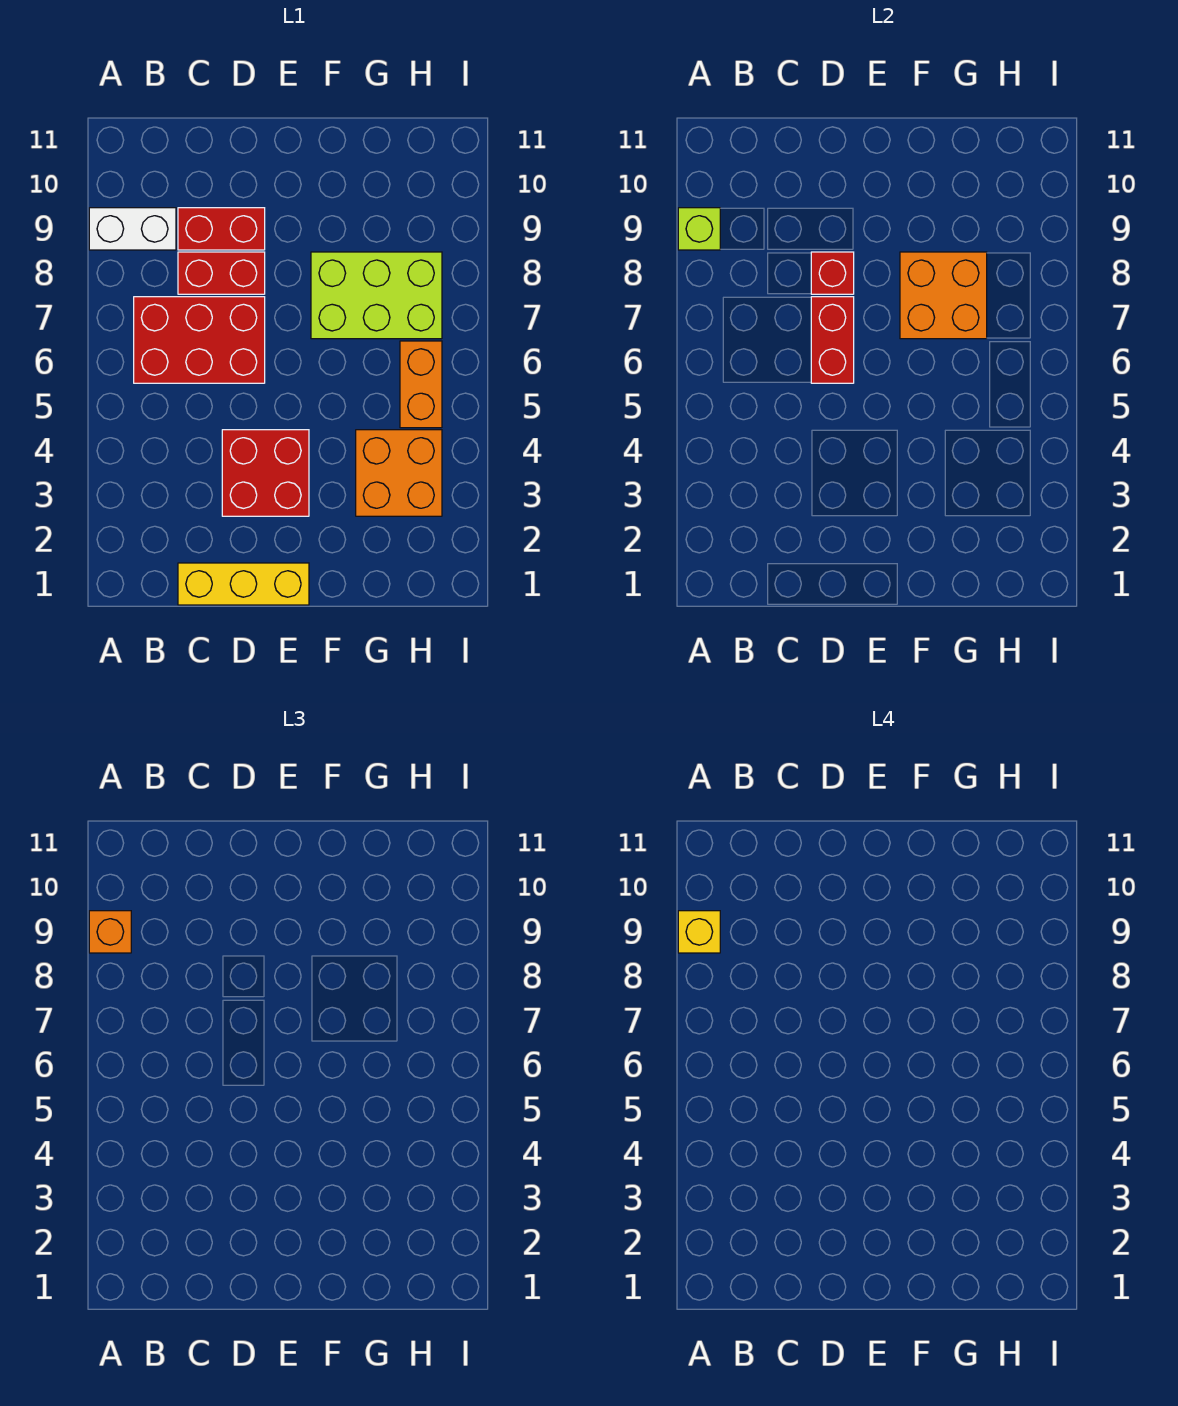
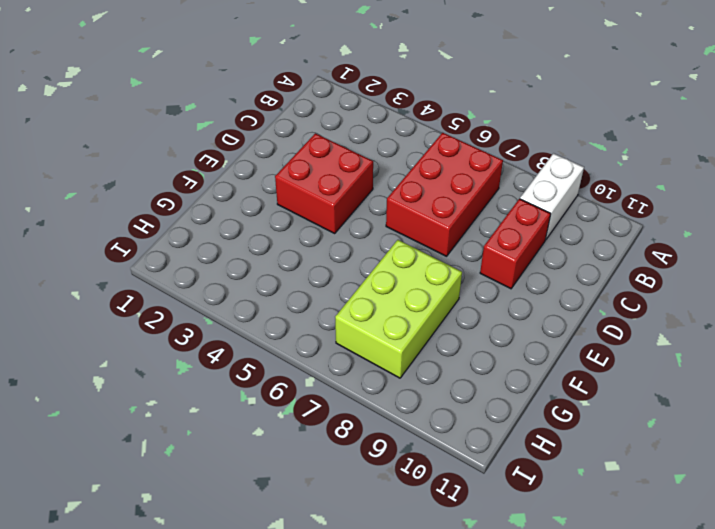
none -> yellow 1x3 brick [178,563,309,605]
none -> red 1x2 brick [178,252,265,294]
none -> orange 2x2 brick [356,430,442,516]

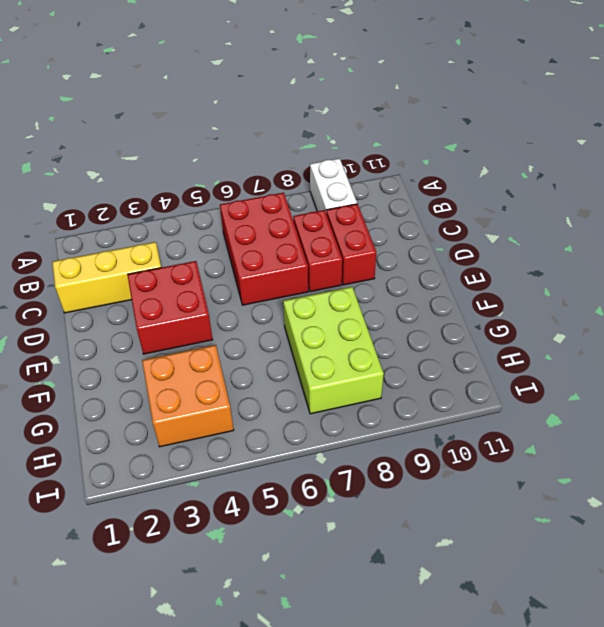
yellow 1x3 brick [52,242,161,313] -> yellow 1x3 brick turned to [178,563,309,605]
none -> orange 1x2 brick [400,341,442,428]
none -> lime 1x1 brick [678,208,720,250]
none -> red 1x2 brick [811,297,854,383]

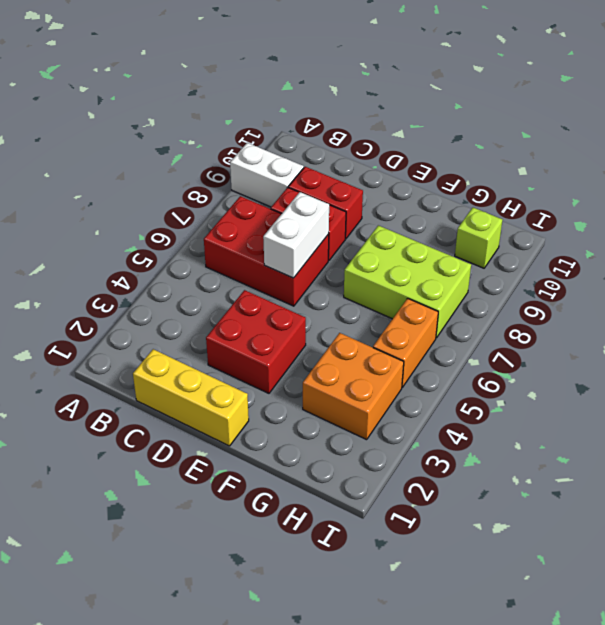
white 1x2 brick [263,192,329,278] -> red 1x2 brick [811,297,854,383]
lime 1x1 brick [455,208,502,268] -> lime 1x1 brick moved to [678,208,720,250]
none -> red 1x1 brick [811,252,854,294]
none -> orange 2x2 brick [900,252,987,339]
none -> orange 1x1 brick [89,911,131,953]

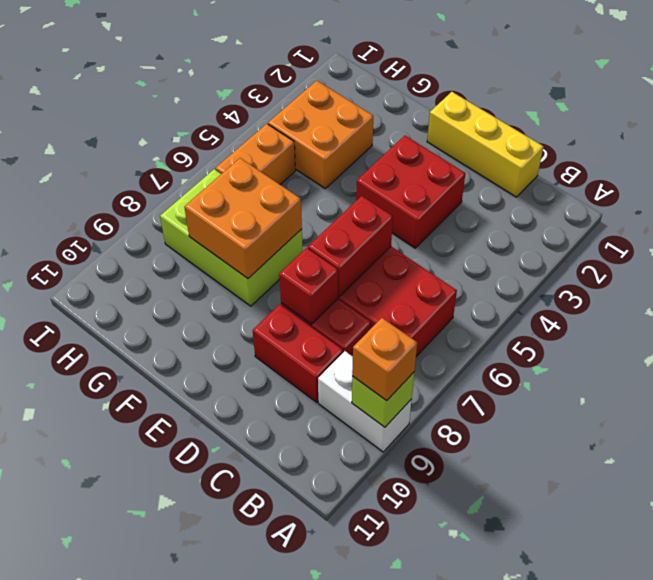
none -> yellow 1x1 brick [678,911,720,953]

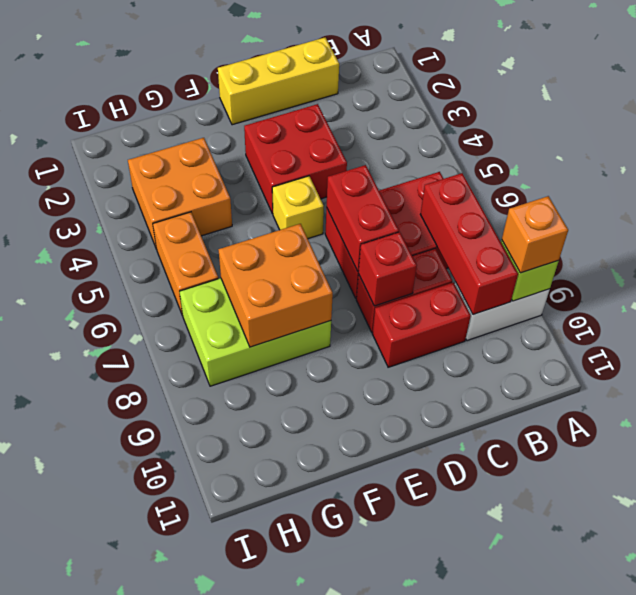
red 1x3 brick [420,173,518,315] -> none
yellow 1x1 brick [272,176,324,239] -> yellow 1x1 brick moved to [678,911,720,953]

